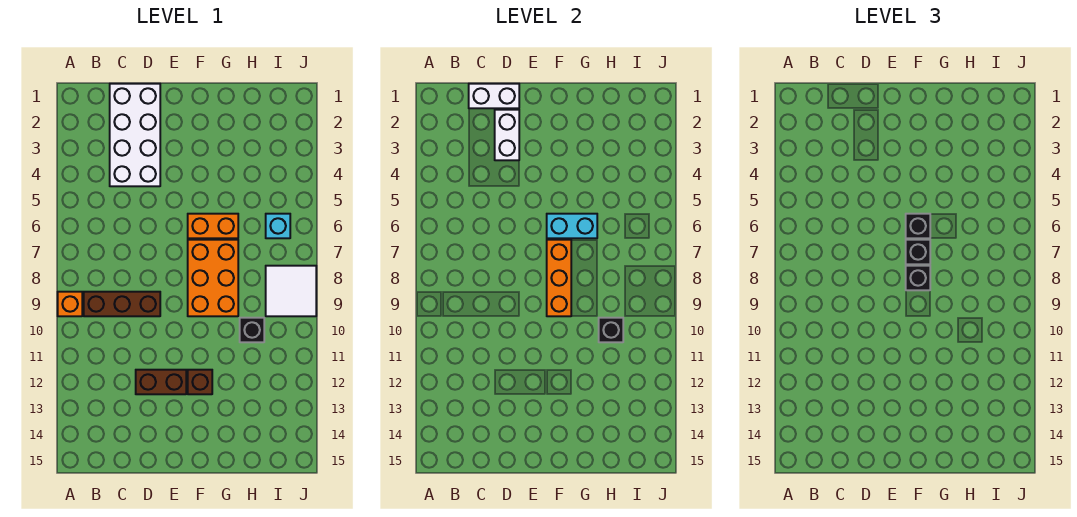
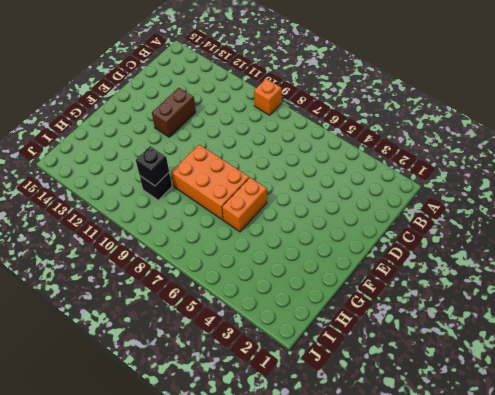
none -> brown 1x3 brick [84,292,160,316]
none -> white 2x4 brick [110,84,160,186]
none -> brown 1x1 brick [188,370,212,394]

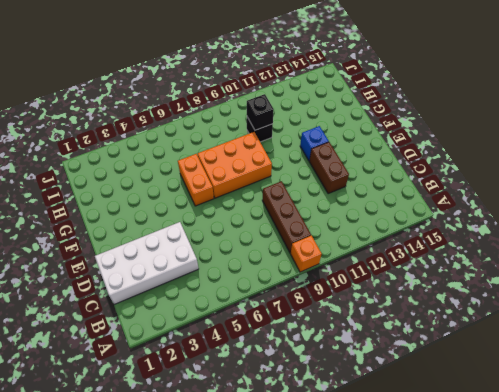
blue 1x1 brick [300,126,329,161] -> brown 1x1 brick [188,370,212,394]
none -> cyan 1x1 brick [266,214,290,238]
none -> white 2x2 tile [266,266,316,316]
none -> white 1x2 brick [469,84,519,108]

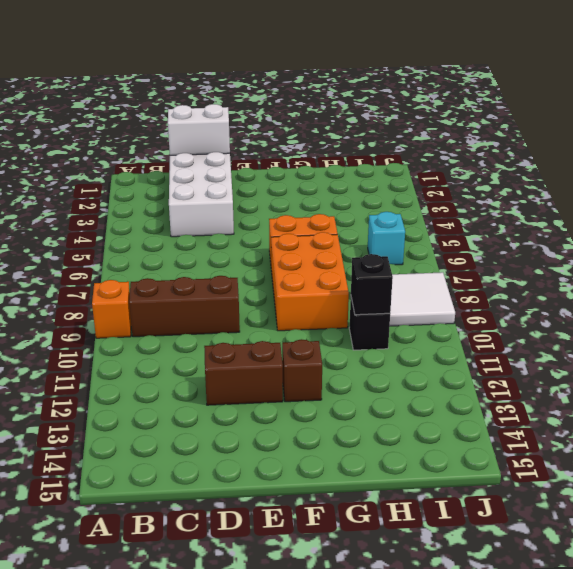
none -> white 1x2 brick [495,110,519,160]
none -> cyan 1x2 brick [547,214,597,238]
none -> orange 1x3 brick [547,240,571,316]

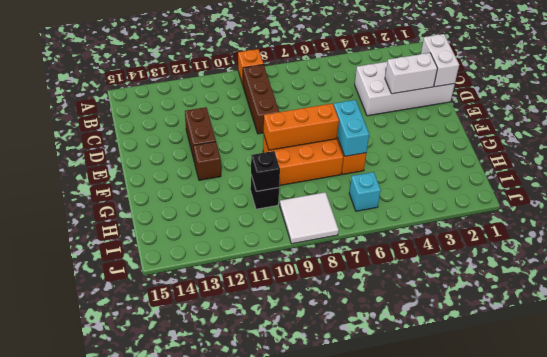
none -> black 1x1 brick [906,214,930,238]
none -> black 1x1 brick [906,240,930,264]
none -> black 1x1 brick [906,266,930,290]

